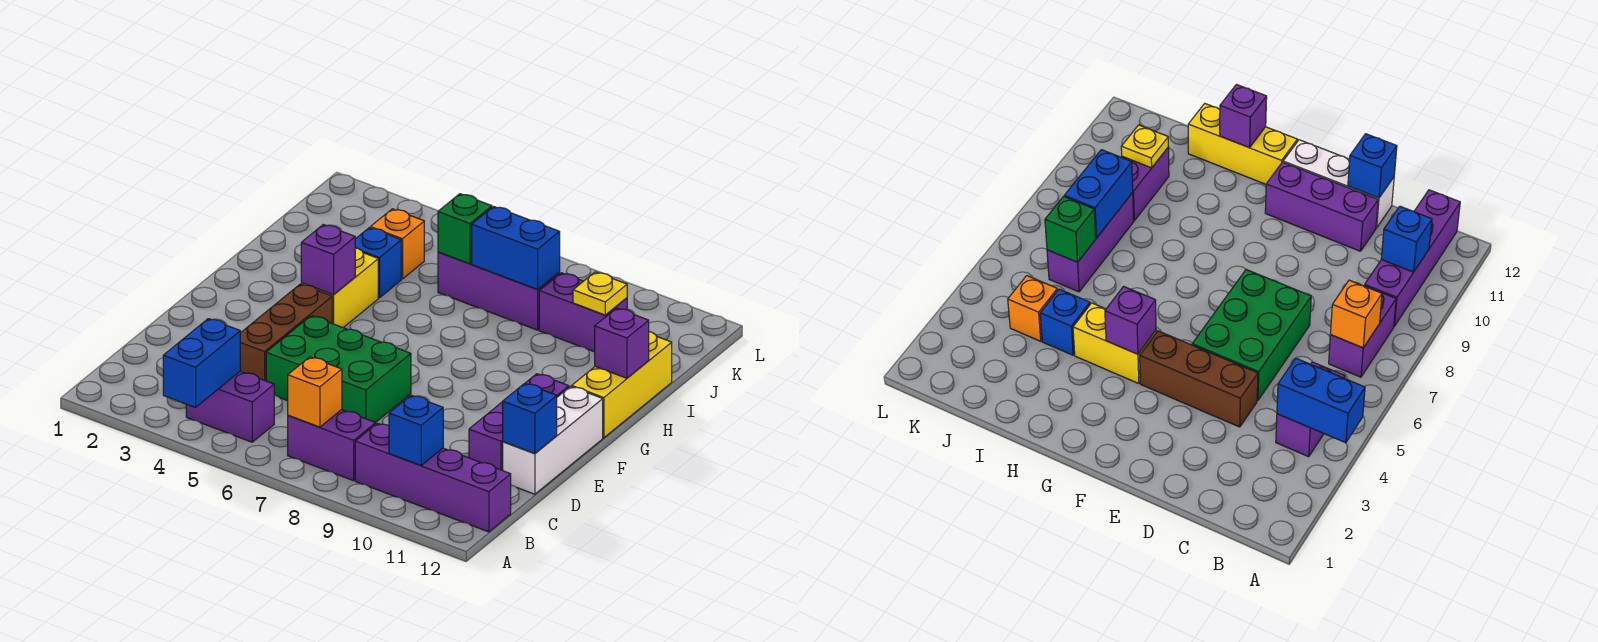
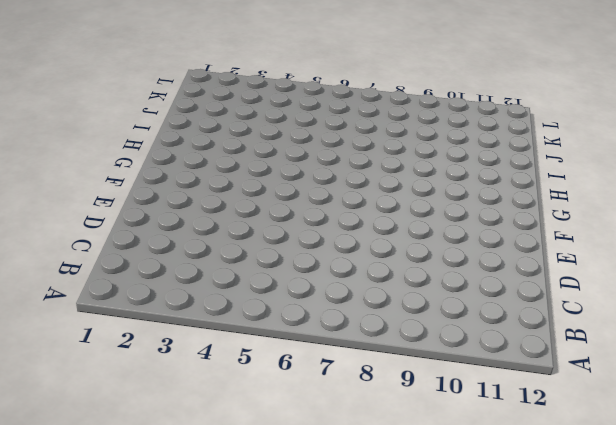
none -> purple 1x2 brick [186,371,274,442]
none -> purple 1x2 brick [288,410,376,481]
none -> purple 1x4 brick [355,423,511,532]

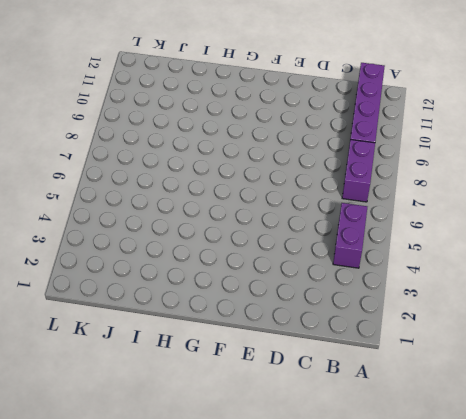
none -> brown 1x3 brick [240,284,332,381]
none -> green 2x3 brick [266,316,411,423]
none -> purple 1x3 brick [469,374,569,471]

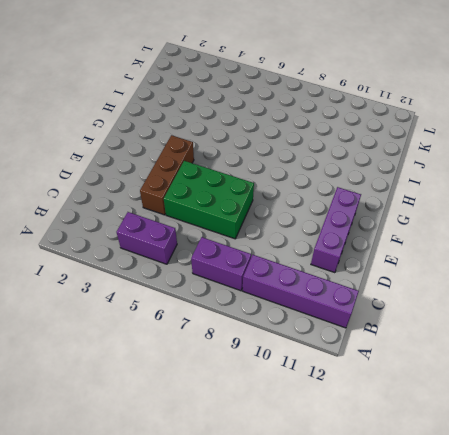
none -> white 1x3 brick [503,386,603,494]
none -> yellow 1x2 brick [301,248,378,327]
none -> yellow 1x3 brick [572,332,672,438]

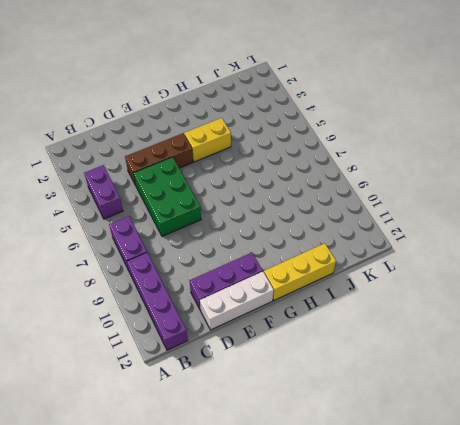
none -> blue 1x1 brick [355,228,401,298]
none -> orange 1x1 brick [370,209,424,279]
none -> purple 1x3 brick [438,252,560,330]

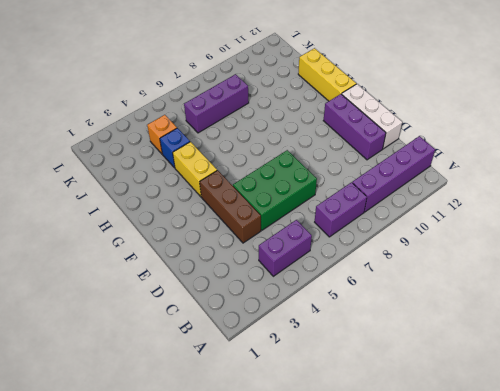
none -> purple 1x2 brick [539,273,627,352]
none -> blue 1x2 brick [163,319,240,408]
none -> orange 1x1 brick [288,357,342,427]

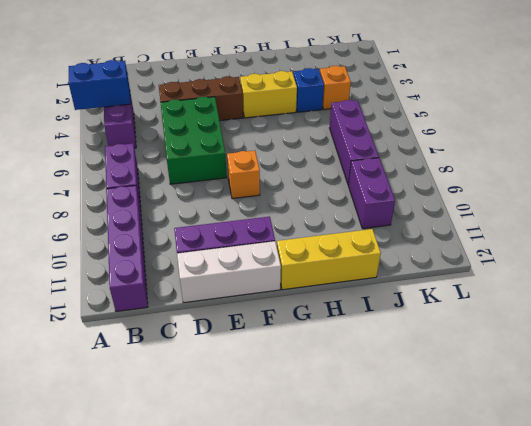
orange 1x1 brick [227,151,260,199] -> orange 1x1 brick moved to [288,357,342,427]
none -> blue 1x1 brick [389,395,443,466]
none -> blue 1x1 brick [503,383,557,454]
none -> purple 1x1 brick [301,224,355,295]

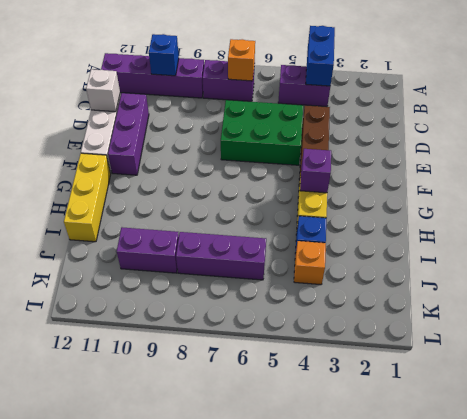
white 1x1 brick [86,69,120,112] -> blue 1x1 brick [503,383,557,454]
none -> purple 1x1 brick [595,308,649,378]
none -> green 1x1 brick [438,194,492,264]
none -> blue 1x2 brick [472,207,560,290]

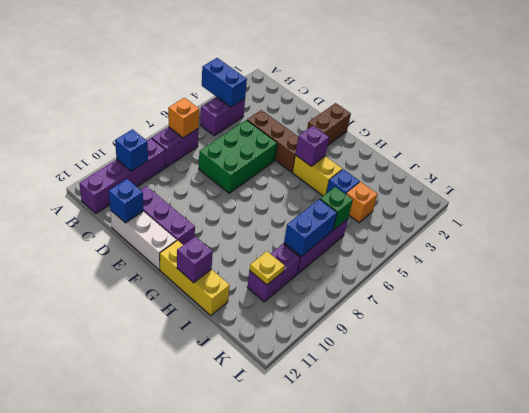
brown 1x2 brick [307,103,351,145] -> none

